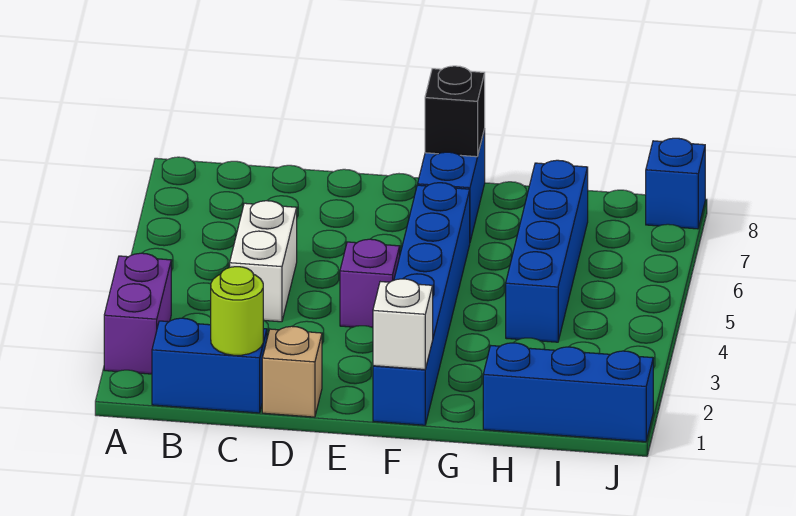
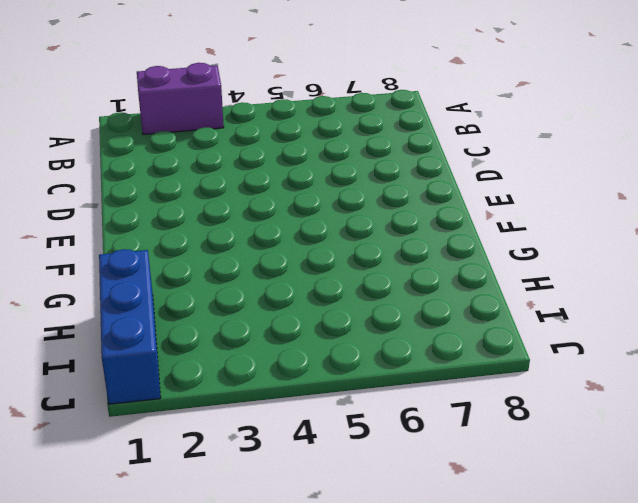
none -> blue 1x2 brick [152,318,267,413]
none -> white 1x2 brick [230,201,297,322]
none -> tan 1x1 brick [262,326,322,417]

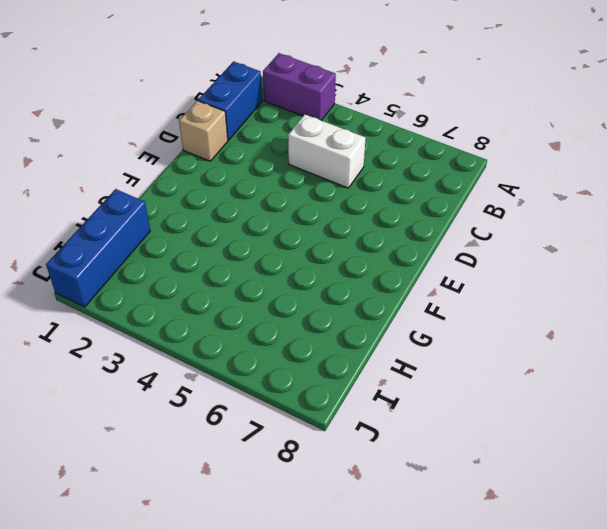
none -> purple 1x1 brick [340,239,400,327]
none -> blue 1x6 brick [373,183,470,425]
none -> blue 1x2 brick [418,129,485,241]

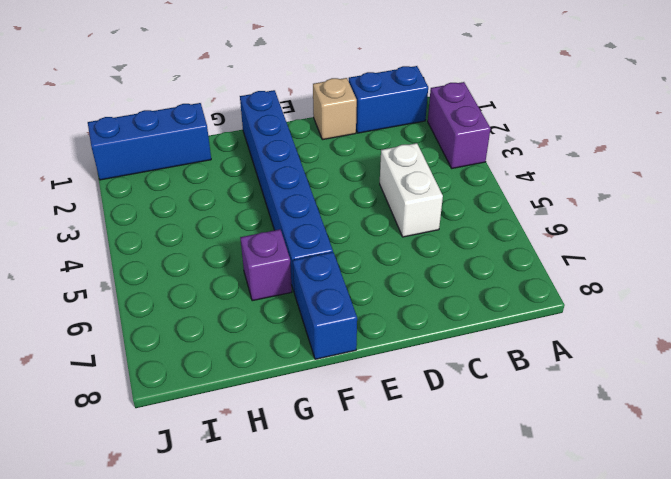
purple 1x1 brick [240,229,292,301] -> purple 1x1 brick moved to [340,239,400,327]
none -> blue 1x4 brick [506,160,588,342]
none -> blue 1x1 brick [646,138,705,229]
none -> lime 1x1 round brick [211,267,263,355]

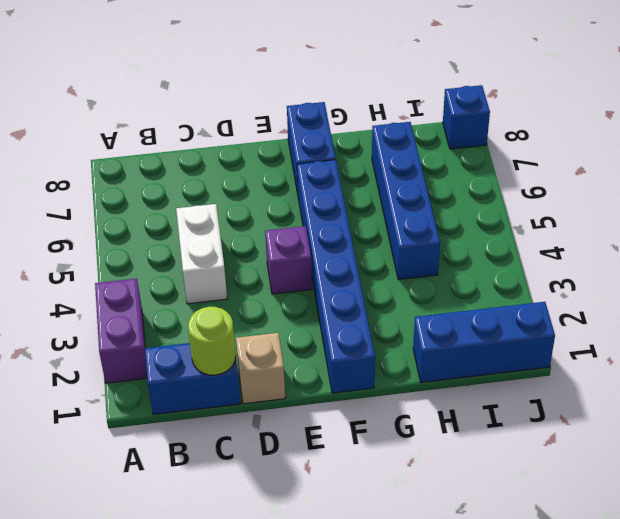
none -> white 1x1 brick [373,279,433,370]
none -> black 1x1 brick [425,66,485,157]

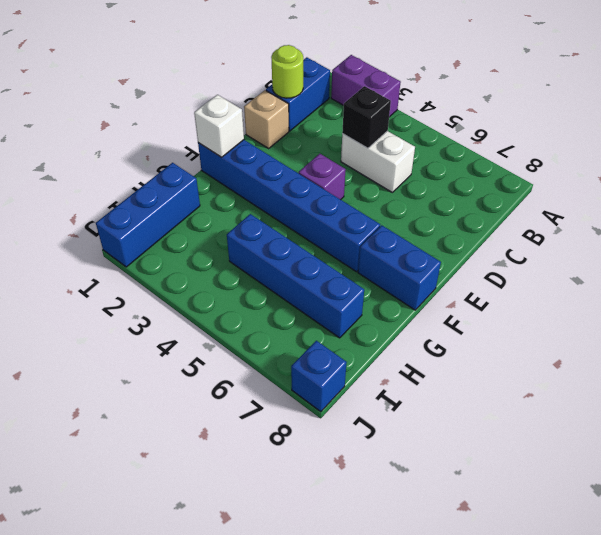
black 1x1 brick [342,86,391,148] -> black 1x1 brick moved to [425,66,485,157]

